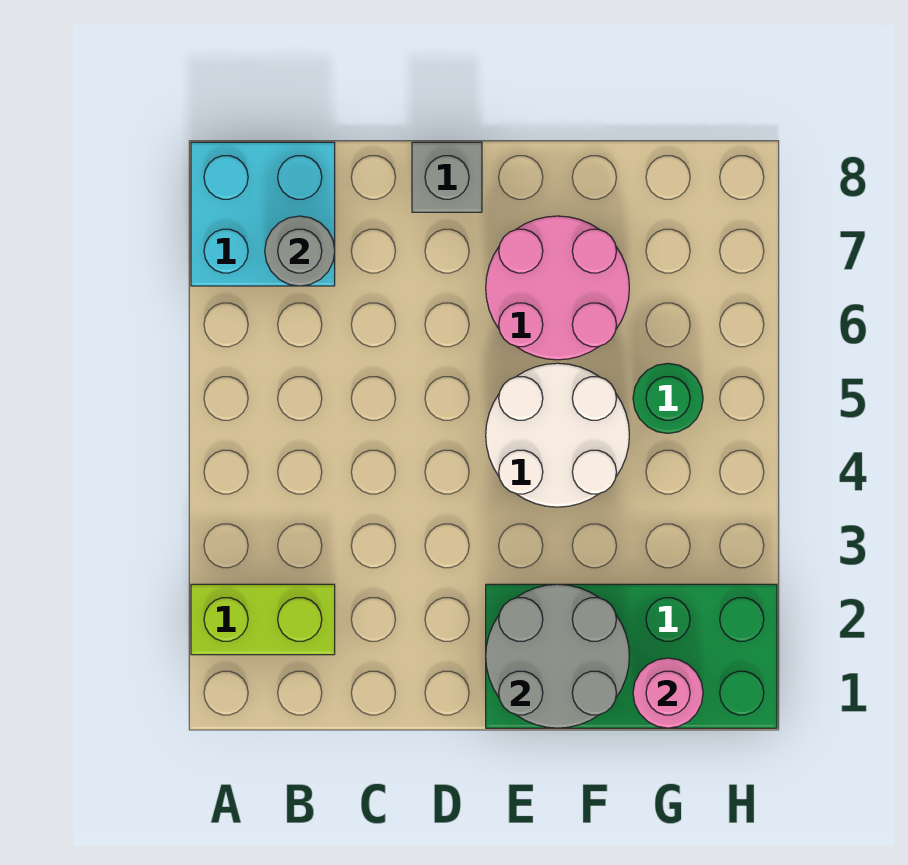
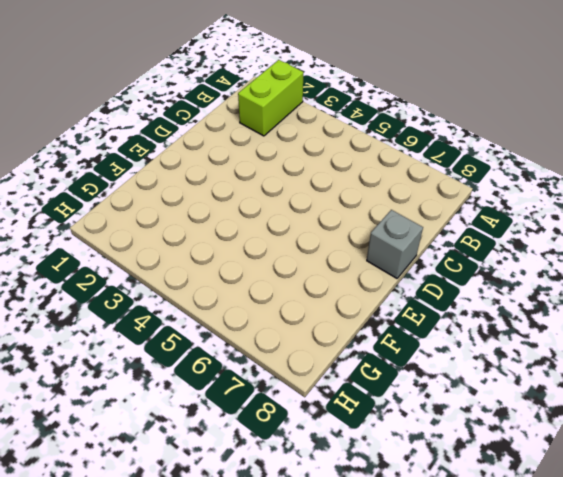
none -> cyan 2x2 brick [191,142,335,286]
none -> green 2x4 brick [486,584,777,728]

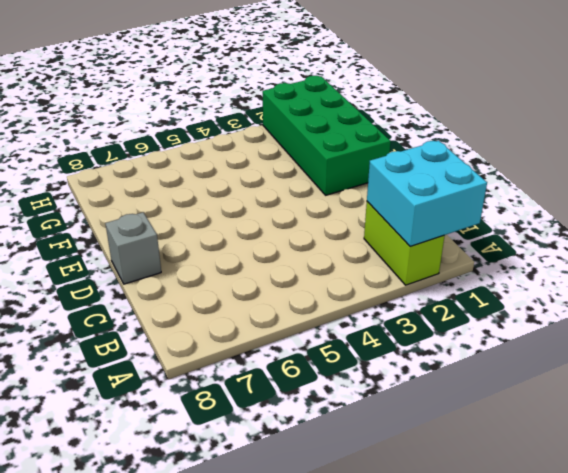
cyan 2x2 brick [367,141,487,246] -> cyan 2x2 brick moved to [191,142,335,286]
none -> white 2x2 round brick [486,363,629,507]
none -> pink 2x2 round brick [486,216,629,360]

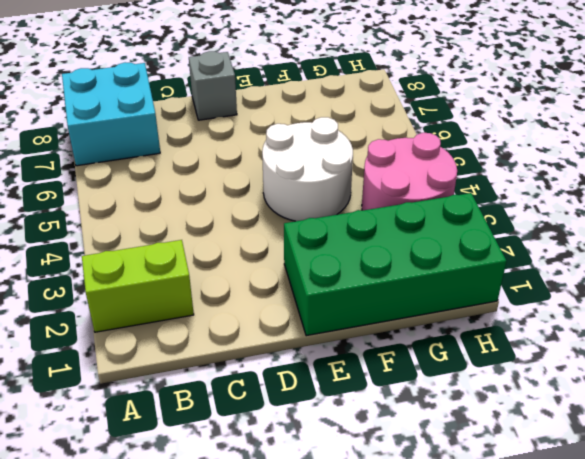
pink 2x2 round brick [362,133,457,210] -> pink 2x2 round brick moved to [486,216,629,360]
none -> green 1x1 round brick [633,363,703,433]
none -> grey 1x1 round brick [265,216,335,286]

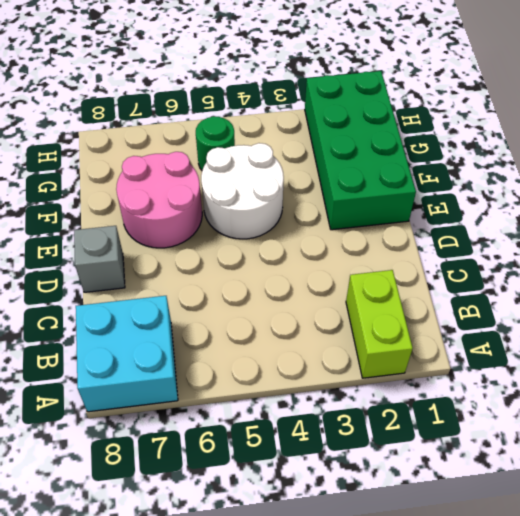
none -> grey 1x1 round brick [265,216,335,286]
none -> grey 2x2 round brick [486,584,629,728]

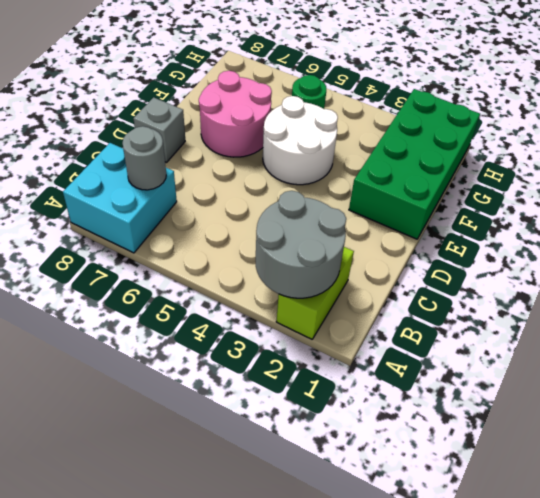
grey 2x2 round brick [256,191,346,298] -> grey 2x2 round brick moved to [486,584,629,728]
none -> pink 1x1 round brick [633,658,703,728]

